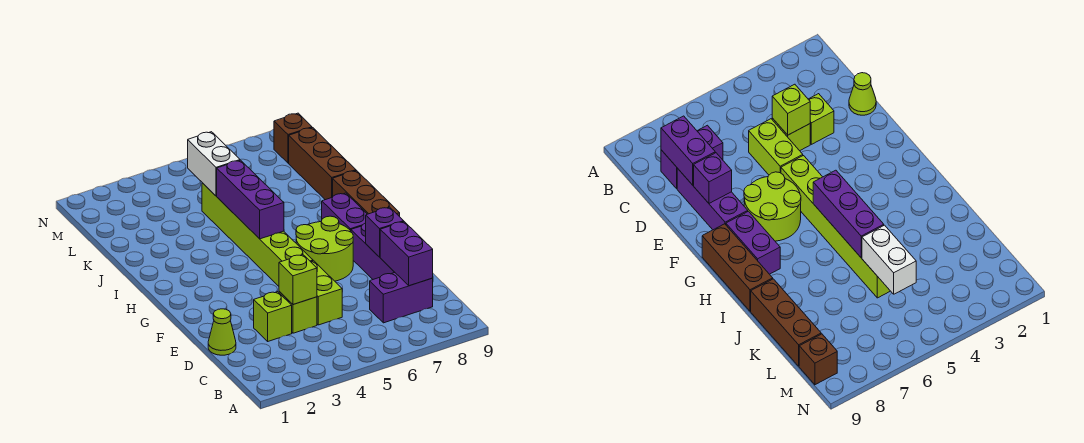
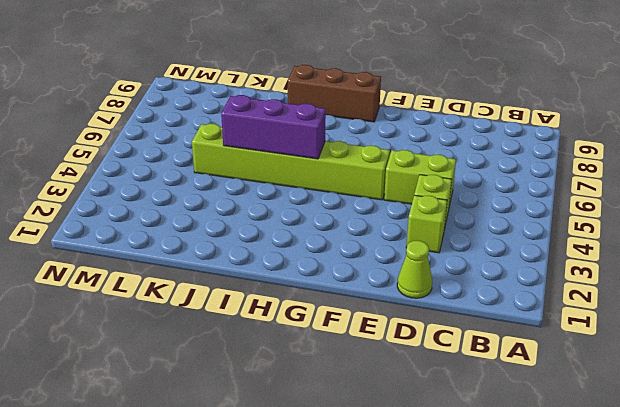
none -> purple 1x2 brick [370,273,433,323]
none -> purple 1x3 brick [351,223,395,279]
none -> lime 2x2 round brick [296,216,353,281]

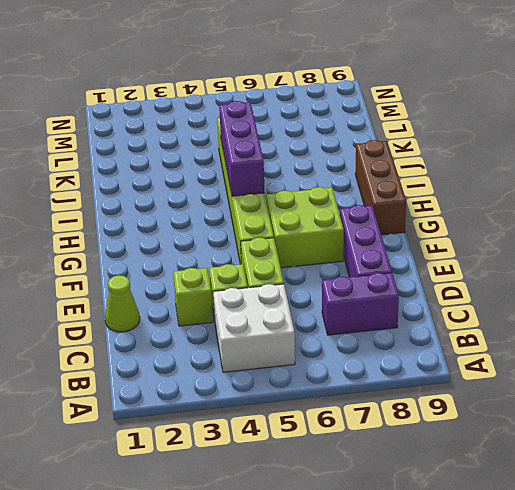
white 2x2 brick [213,284,295,372] -> none
lime 2x2 brick [266,187,344,268] -> lime 2x2 round brick [296,216,353,281]
none -> purple 1x2 brick [322,193,367,231]
none -> brown 1x3 brick [289,128,356,200]
none -> brown 1x1 brick [274,113,312,163]

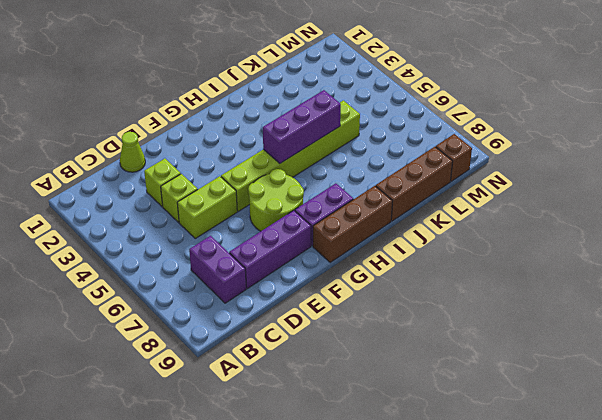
none -> purple 1x2 brick [380,222,433,286]
none -> lime 1x1 brick [279,255,317,304]
none -> purple 1x1 brick [366,207,404,257]

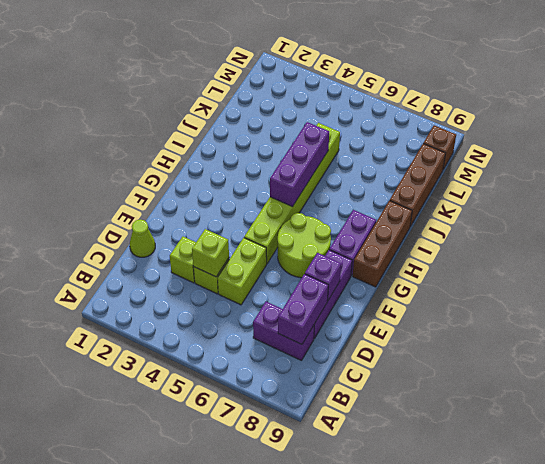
none -> white 1x2 brick [188,132,240,196]

